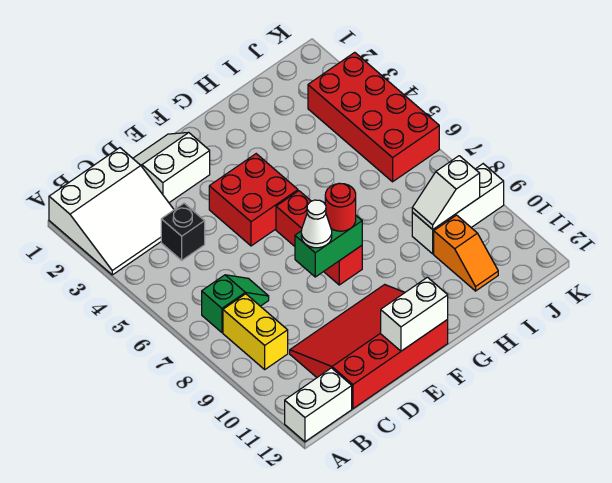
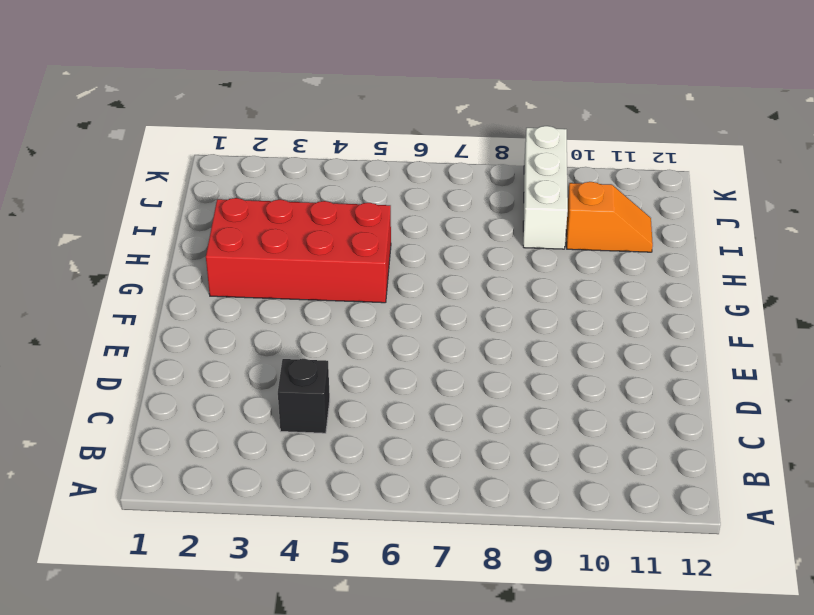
red 2x4 brick [206,198,391,303] -> red 2x4 brick moved to [308,52,439,182]
none -> white 3x3 slope [49,148,174,275]
none -> white 1x2 brick [285,368,352,442]
none -> green 1x2 slope [202,275,269,332]

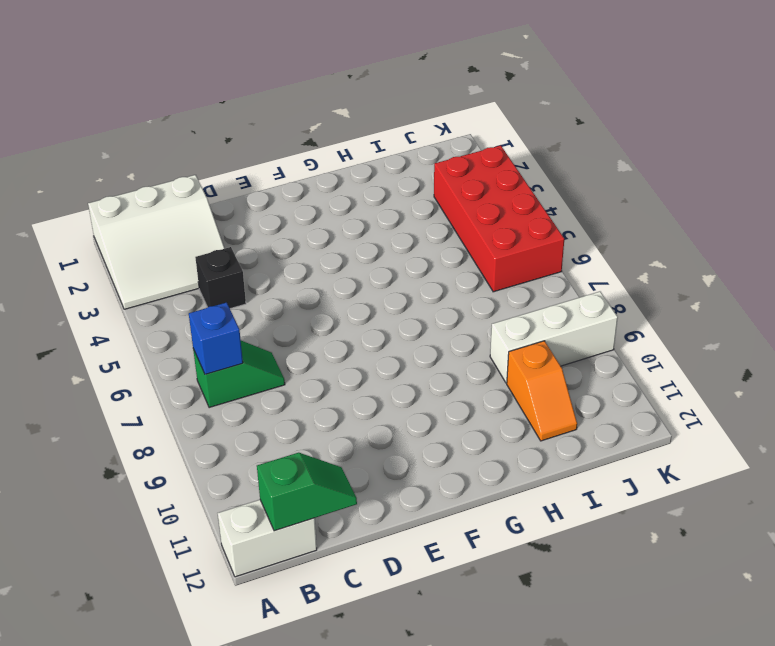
blue 1x1 brick [189,302,243,374] -> none
green 1x2 slope [257,453,357,531] -> none
none -> yellow 1x2 brick [223,294,288,369]
none -> red 3x4 slope [290,285,448,409]
none -> white 2x2 slope [133,132,210,203]

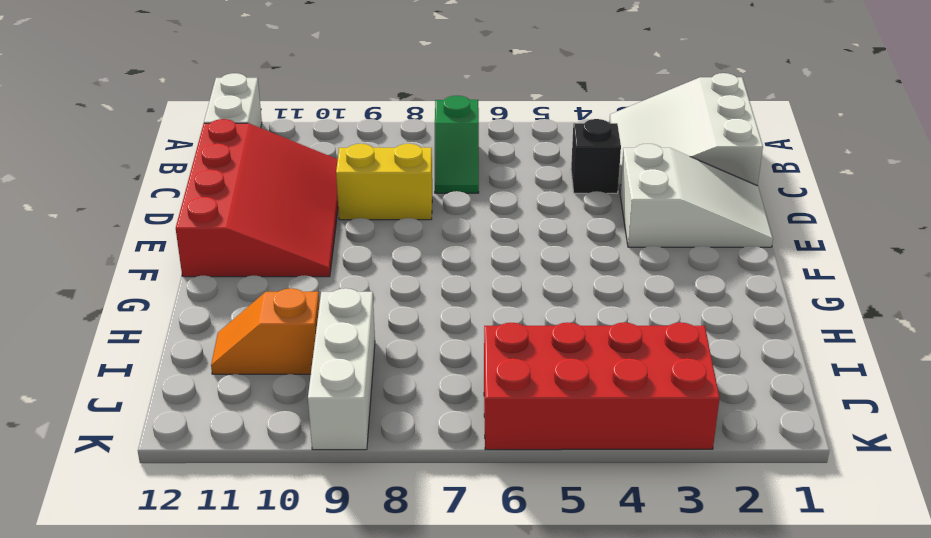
white 2x3 slope [620,144,773,247] -> white 2x2 slope [133,132,210,203]
yellow 1x2 brick [336,144,432,220] -> yellow 1x2 brick moved to [223,294,288,369]
none -> red 2x2 brick [209,154,298,246]
none -> red 1x3 brick [276,191,362,285]
none -> green 1x2 brick [295,216,362,277]

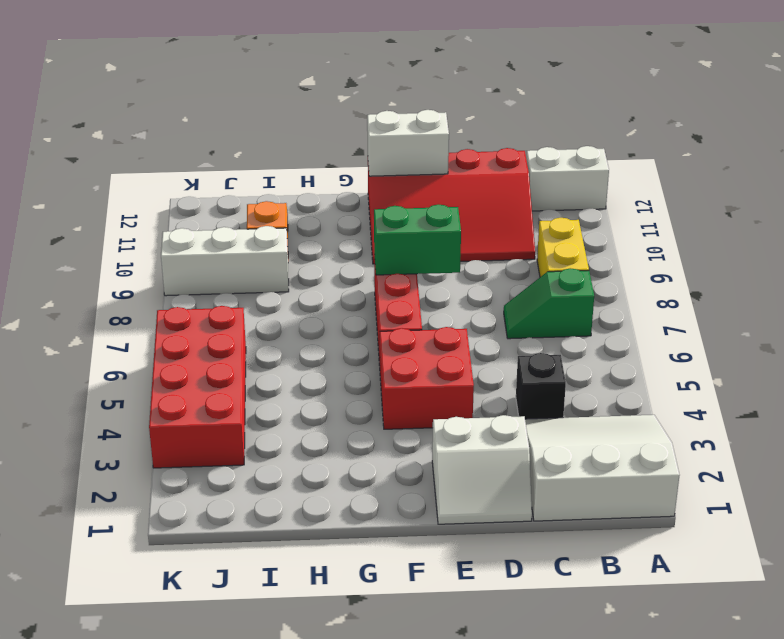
none -> white 1x2 slope [412,156,480,229]
none -> white 1x1 cone [301,200,332,248]
none -> red 1x1 round brick [325,183,356,231]

